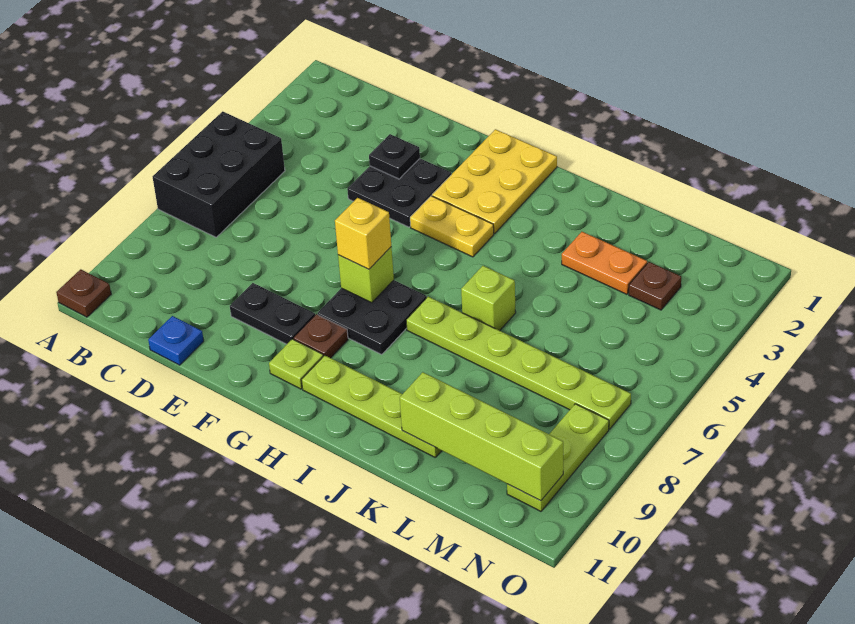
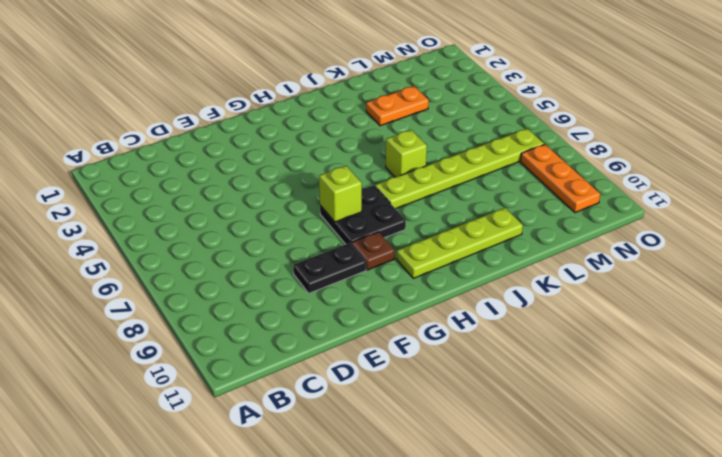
orange 1x3 plate [521,144,600,213] -> lime 1x3 plate [507,404,609,511]
none -> black 2x3 brick [153,111,285,237]
none -> brown 1x1 plate [56,269,111,317]
none -> blue 1x1 plate [148,316,204,365]

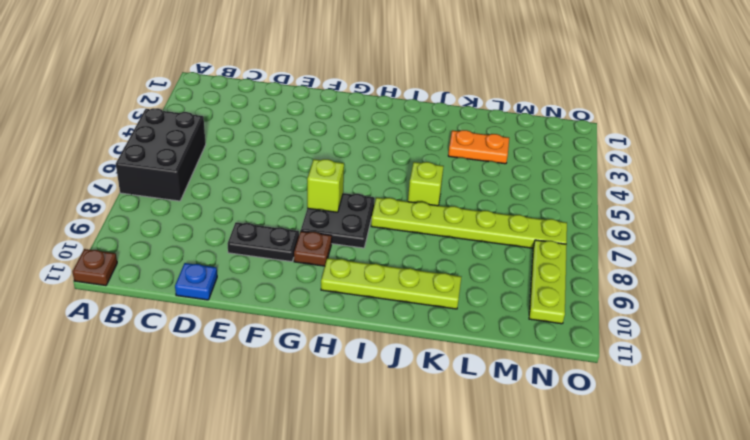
none -> black 2x2 plate [347,159,451,227]
none -> yellow 2x3 plate [432,129,557,234]
none -> yellow 1x2 plate [410,196,494,257]

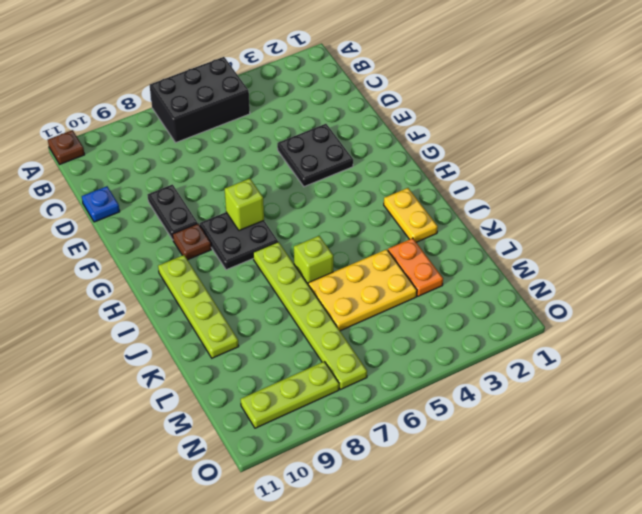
yellow 1x2 plate [384,188,438,242] -> yellow 1x2 plate moved to [410,196,494,257]
yellow 2x3 plate [308,249,417,331] -> yellow 2x3 plate moved to [432,129,557,234]
none -> lime 1x1 plate [269,339,323,389]
none -> brown 1x1 plate [629,262,681,310]
none -> black 1x1 plate [369,134,420,179]

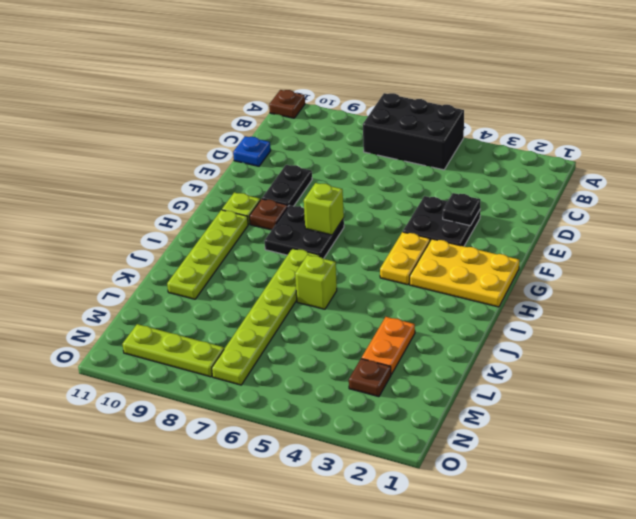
none -> lime 1x4 brick [400,372,563,501]
none -> yellow 1x1 brick [335,198,391,269]

